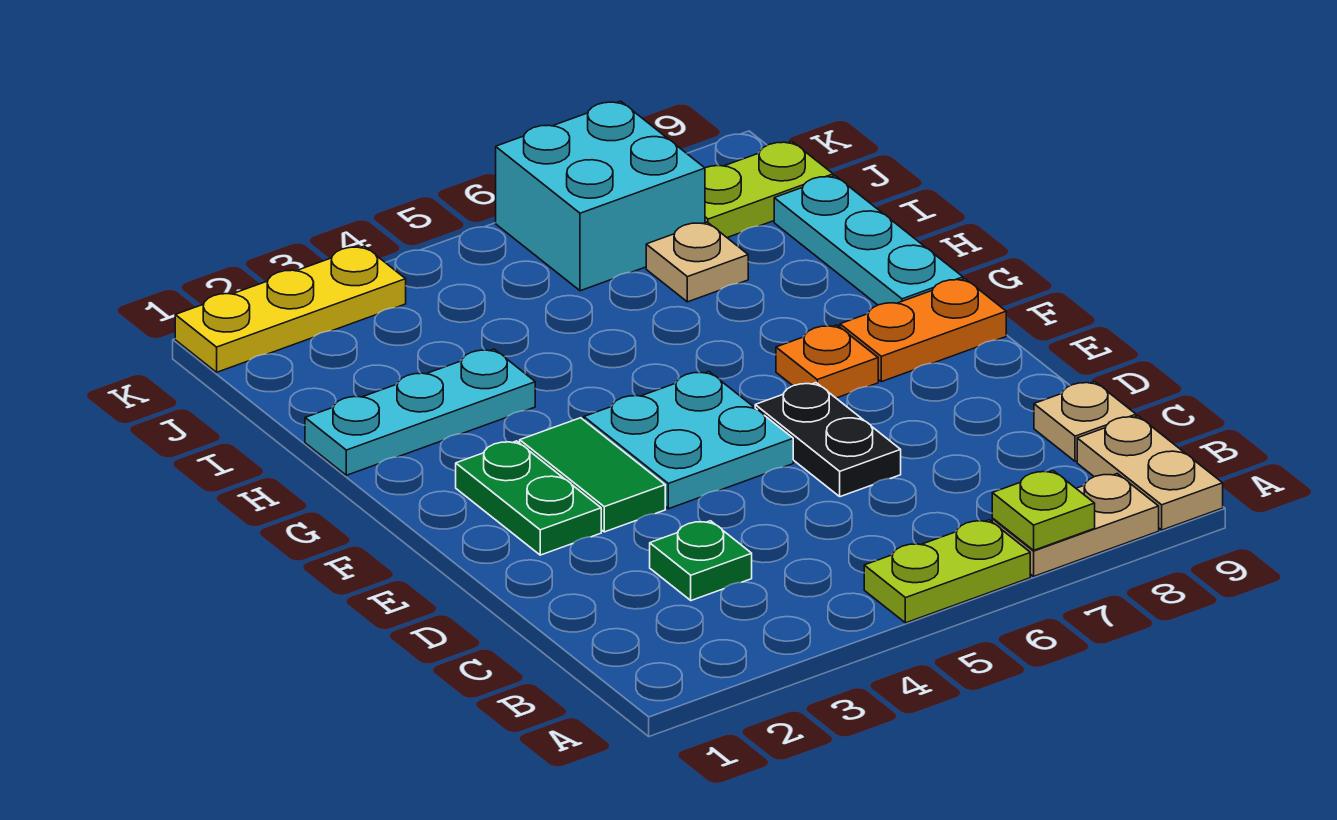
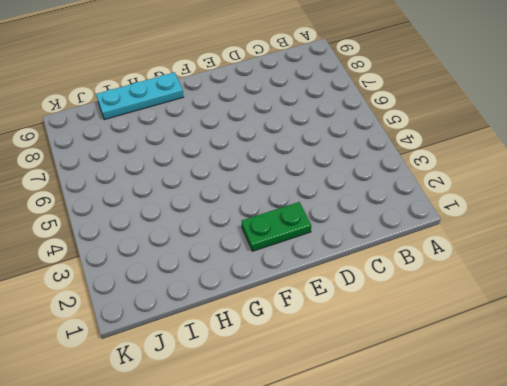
none -> lime 1x2 plate [864,520,1030,623]
none -> tan 1x2 plate [992,473,1159,576]
none -> tan 1x2 plate [1077,416,1223,530]

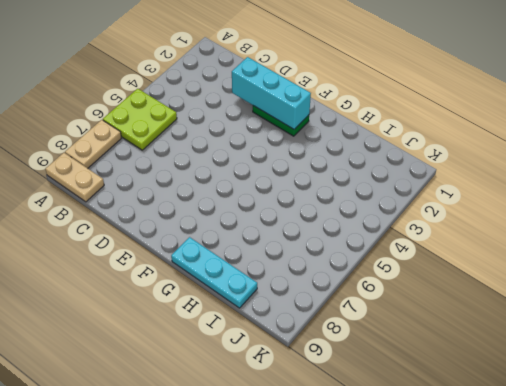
lime 2x2 plate [103,89,177,150] -> lime 1x2 plate [864,520,1030,623]
cyan 1x3 brick [232,57,311,129] -> none
none -> green 1x1 plate [650,521,752,601]
none -> tan 1x1 plate [1034,382,1136,461]
none -> black 1x2 plate [755,383,901,497]

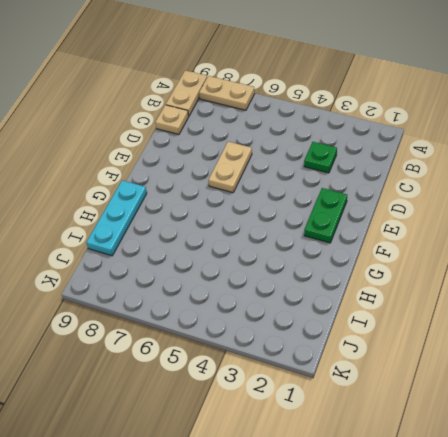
tan 1x2 plate [209,142,252,193] -> black 1x2 plate [755,383,901,497]
none -> lime 1x2 plate [864,520,1030,623]
none -> green 1x2 tile [520,418,665,532]
none -> cyan 2x2 plate [584,371,793,509]

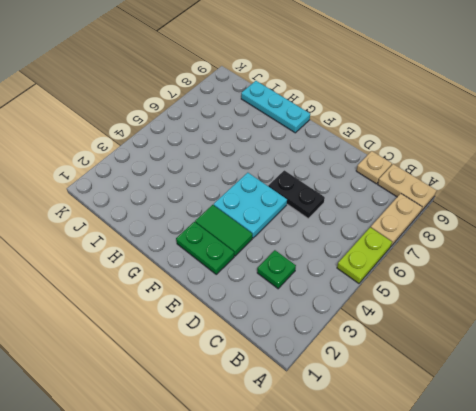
none -> orange 1x1 plate [776,325,878,398]
none -> orange 1x2 plate [840,279,1006,382]
none -> cyan 1x3 plate [305,349,535,475]

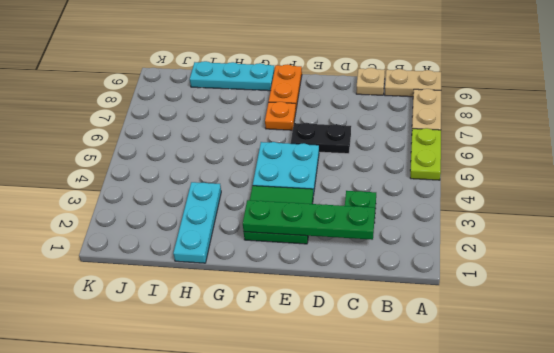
green 1x4 plate [243,200,375,240] -> none
none -> tan 1x1 plate [646,222,748,302]
none -> cyan 2x2 brick [496,101,705,291]
none -> lime 1x2 plate [705,141,833,238]

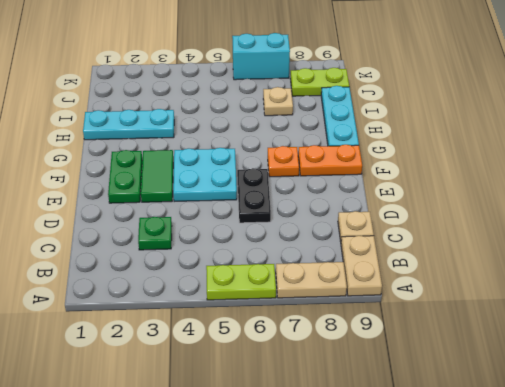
cyan 1x2 brick [232,33,290,80] -> cyan 2x2 brick [496,101,705,291]
none -> yellow 1x3 plate [175,246,406,372]
none -> lime 1x1 plate [992,471,1095,550]

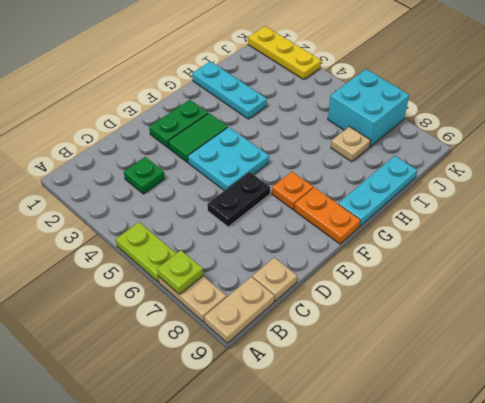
none -> lime 1x2 plate [705,141,833,238]

